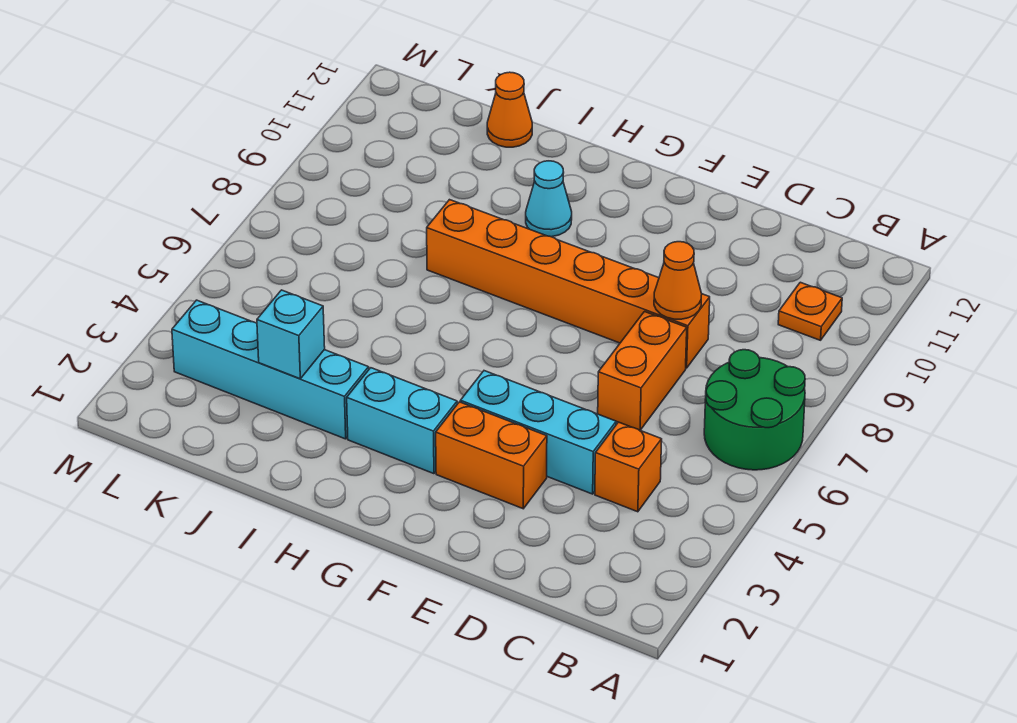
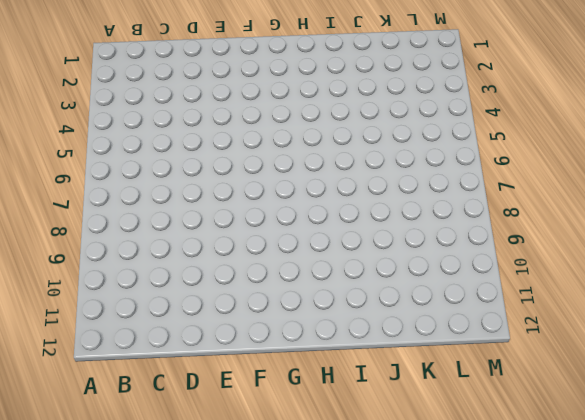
none -> green 2x2 round brick [704,350,805,470]
none -> orange 1x1 plate [778,282,842,340]
none -> orange 1x1 brick [595,422,662,512]

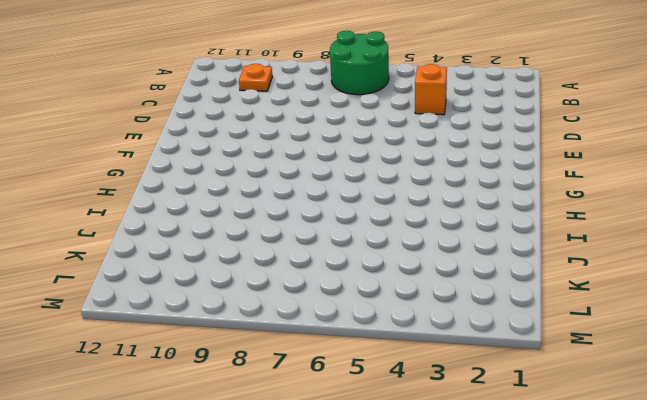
none -> cyan 1x3 brick [460,371,616,494]
none -> orange 1x2 brick [598,312,687,430]
none -> orange 1x6 brick [427,200,710,368]

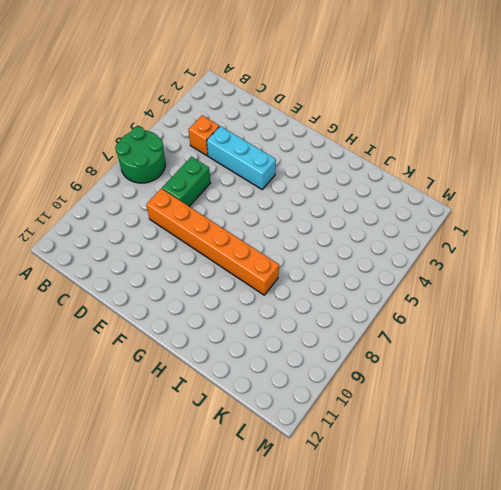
green 1x2 brick [162,157,211,206] -> orange 1x2 brick [598,312,687,430]
none -> orange 1x1 plate [778,282,842,340]
none -> orange 1x2 brick [436,402,547,509]
none -> cyan 1x2 brick [347,368,457,474]

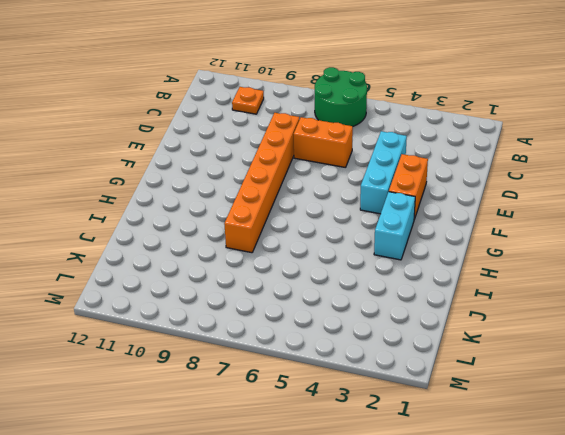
none -> orange 1x1 brick [595,422,662,512]
none -> cyan 1x1 cone [526,161,572,237]
none -> cyan 1x4 brick [172,300,369,439]

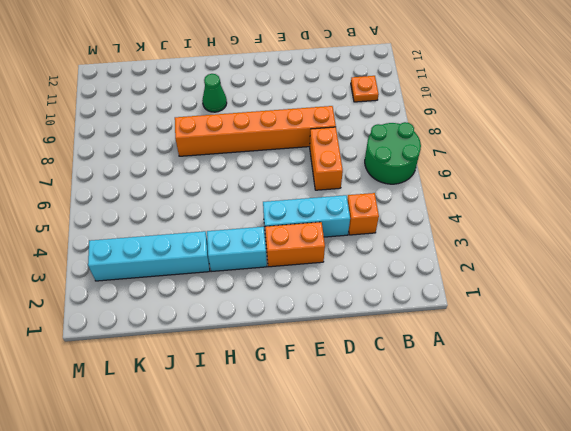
green 1x1 cone [202,74,227,112] -> cyan 1x1 cone [526,161,572,237]
none -> orange 1x1 cone [487,72,532,147]
none -> orange 1x1 cone [654,242,702,319]
none -> cyan 1x1 brick [257,290,325,379]

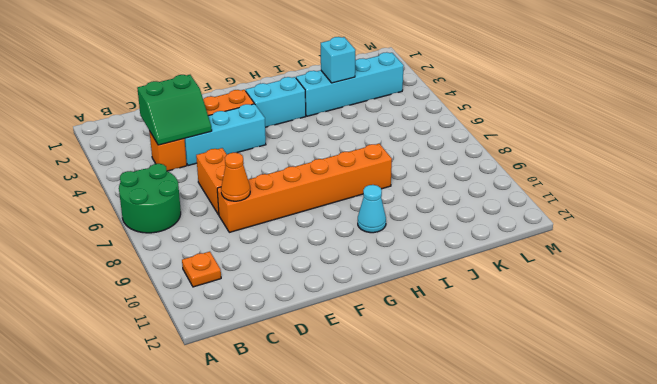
green 2x2 slope [137,75,212,145] -> none
none -> orange 1x1 cone [487,72,532,147]

